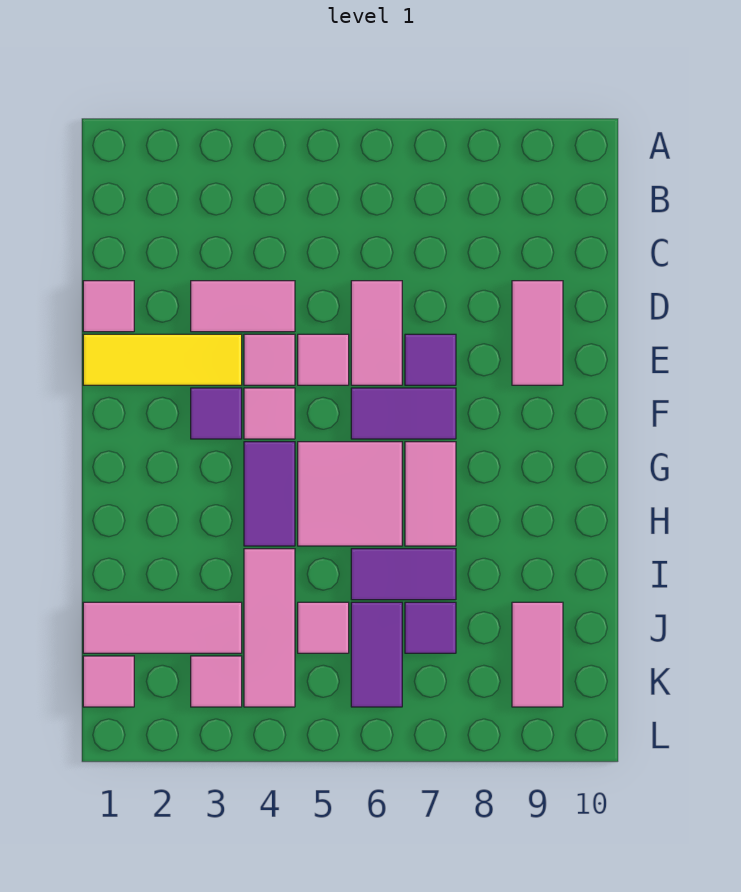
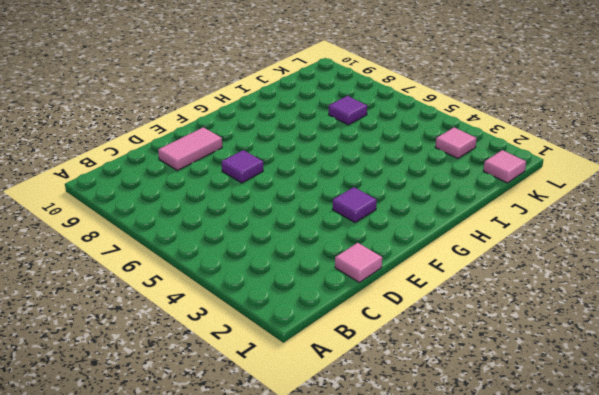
none -> pink 1x2 tile [191,281,295,332]
none -> pink 1x2 tile [351,281,402,385]
none -> yellow 1x3 tile [83,334,242,385]

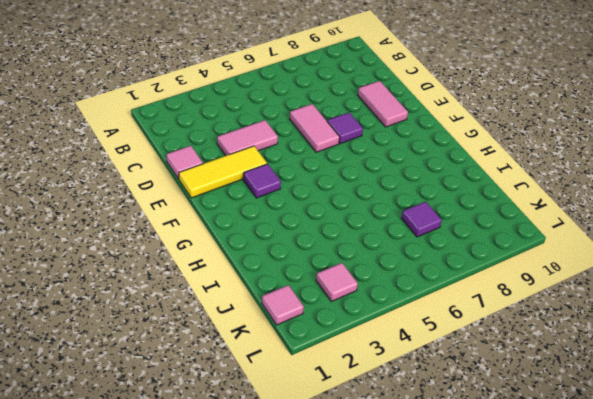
none -> pink 1x1 tile [244,334,295,385]
none -> pink 1x1 tile [298,334,349,385]
none -> pink 1x1 tile [244,388,295,439]

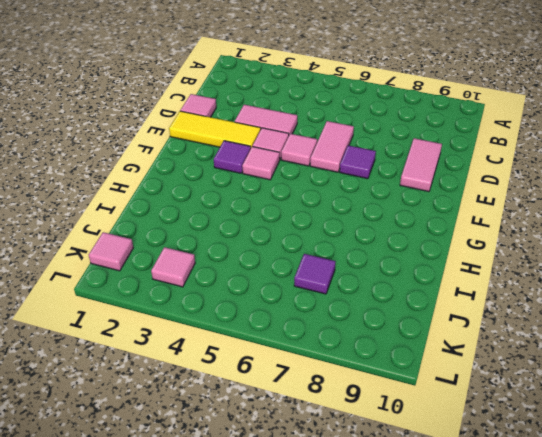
none -> purple 1x2 tile [351,388,456,439]
none -> purple 1x2 tile [244,442,295,546]
none -> pink 2x2 tile [298,442,402,546]

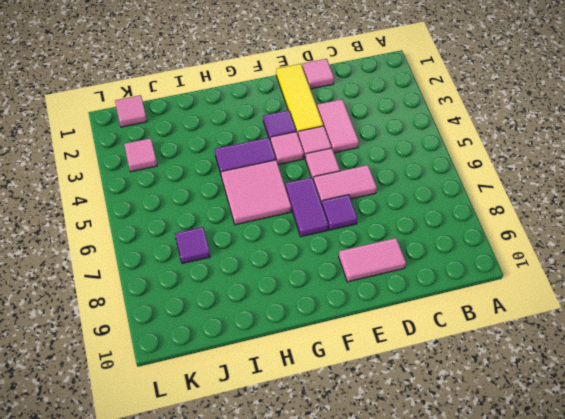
none -> pink 1x2 tile [405,442,456,546]
none -> pink 1x3 tile [244,549,295,707]
none -> purple 1x2 tile [351,549,456,600]

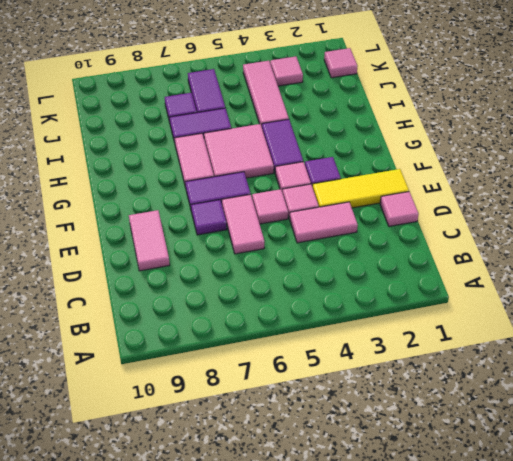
none -> pink 1x3 tile [83,602,242,653]
none -> pink 1x1 tile [298,602,349,653]
none -> pink 1x2 tile [512,602,563,707]

